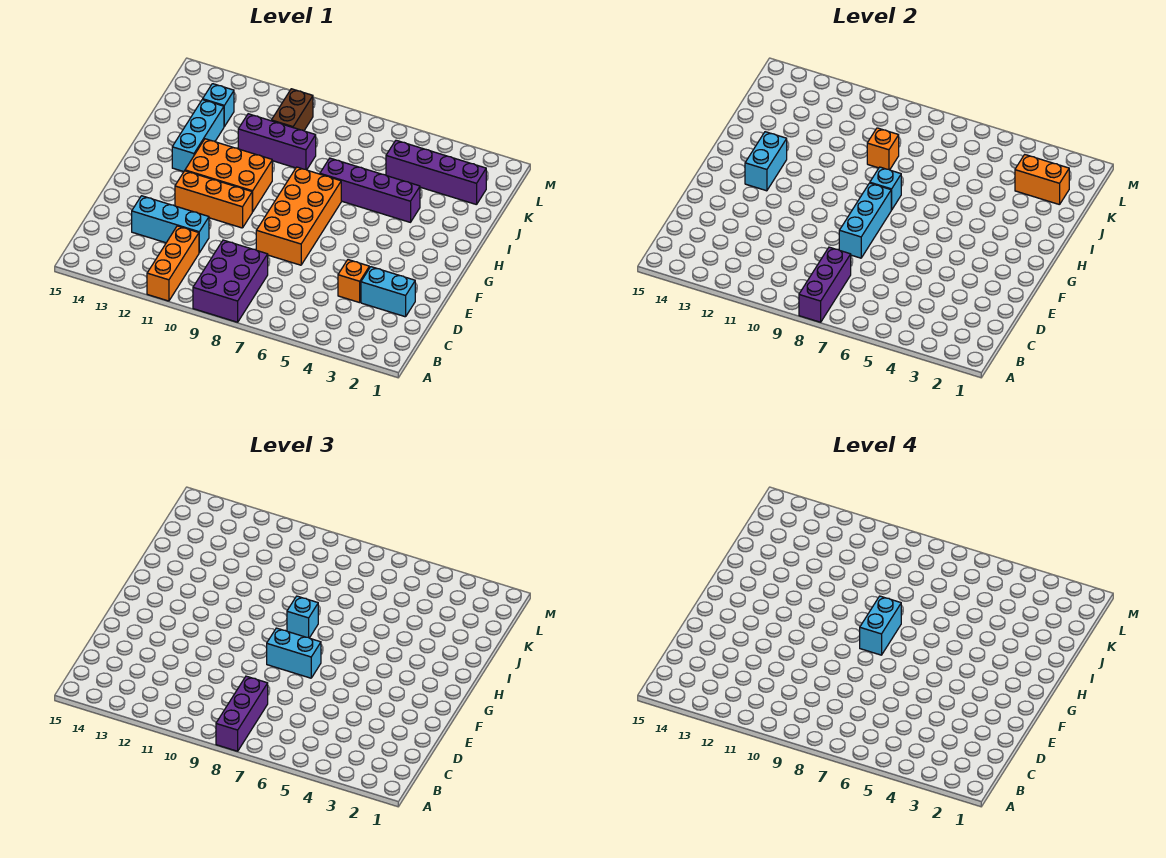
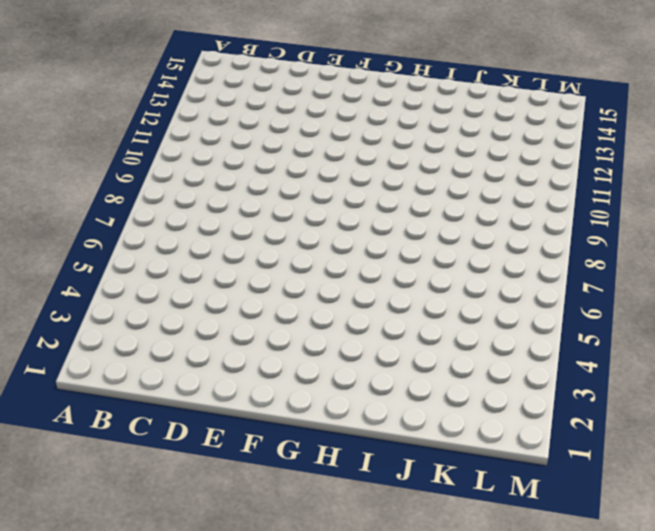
none -> purple 2x3 brick [193,240,268,322]
none -> orange 1x3 brick [147,226,199,301]
none -> cyan 1x2 brick [361,267,415,317]

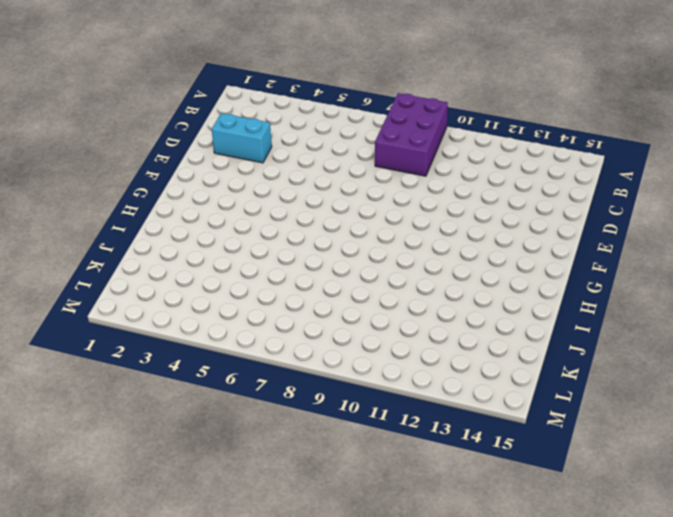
none -> orange 1x3 brick [147,226,199,301]
none -> orange 1x1 brick [338,260,369,303]
none -> cyan 1x3 brick [132,196,209,253]

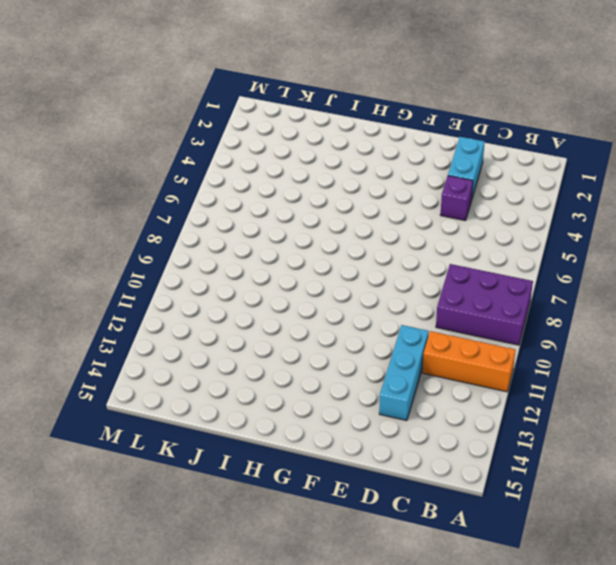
purple 1x1 brick [440,176,473,221] -> orange 1x1 brick [338,260,369,303]
none -> orange 2x4 brick [256,167,341,265]
none -> orange 1x3 brick [175,171,252,228]
none -> orange 2x3 brick [185,139,272,212]

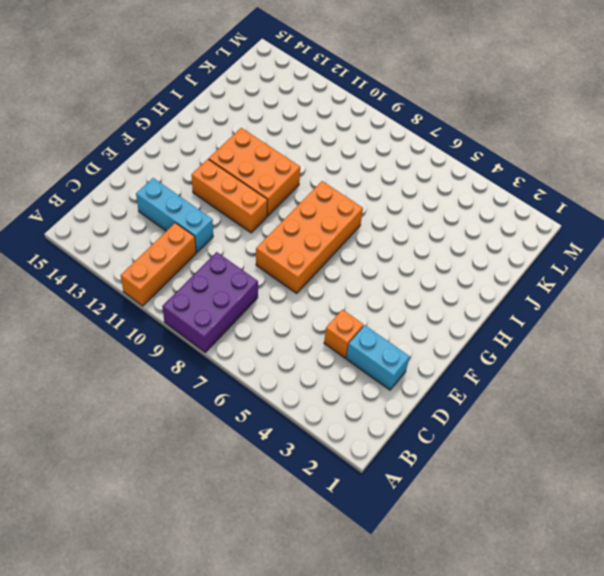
none -> cyan 1x3 brick [172,100,224,172]
none -> purple 1x4 brick [320,158,420,222]
none -> purple 1x3 brick [238,114,316,170]

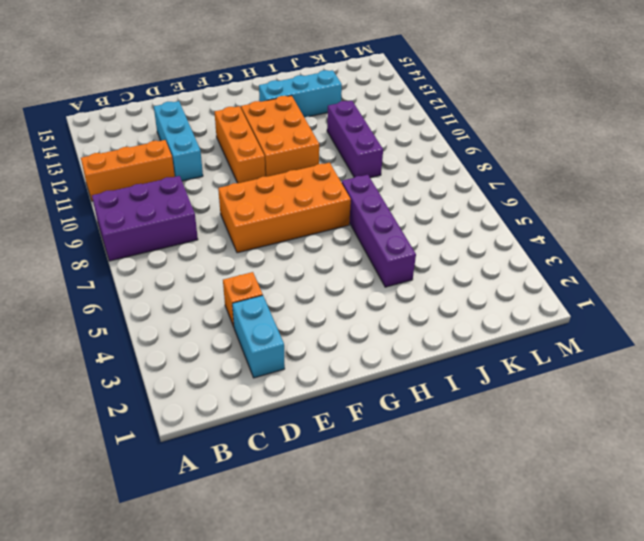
none -> purple 1x4 brick [386,140,486,205]
none -> brown 1x2 brick [271,89,313,131]
none -> cyan 1x1 brick [203,84,234,126]

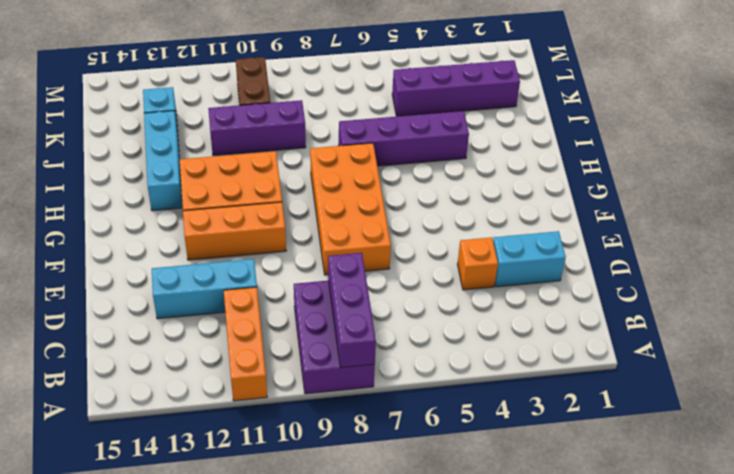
none -> cyan 1x3 brick [839,183,891,258]
none -> cyan 1x2 brick [745,132,787,191]
none -> cyan 1x1 brick [870,167,901,210]

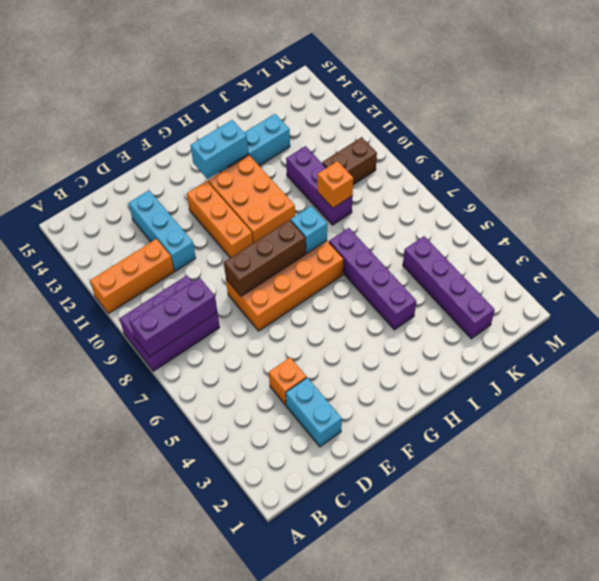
brown 1x3 brick [224,220,306,296] -> cyan 1x3 brick [839,183,891,258]
none -> cyan 1x1 brick [203,84,234,126]
none -> orange 1x2 brick [1015,155,1069,205]
none -> purple 1x3 brick [216,676,268,751]

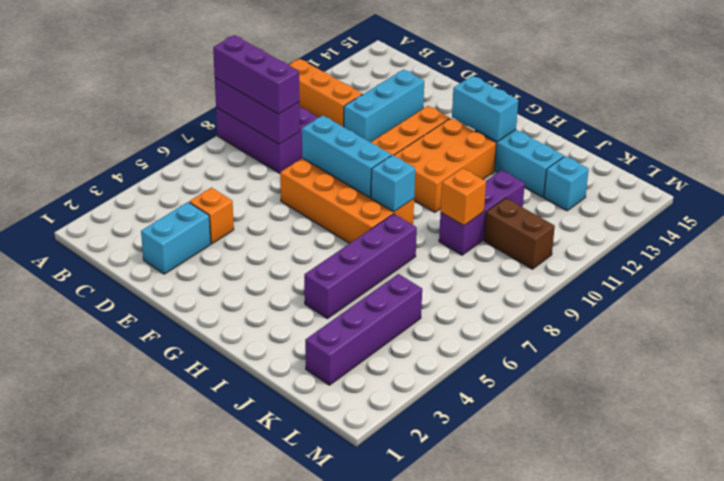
none -> orange 1x2 brick [1015,155,1069,205]
none -> cyan 1x2 brick [267,628,321,678]
none -> cyan 1x1 brick [287,596,318,638]

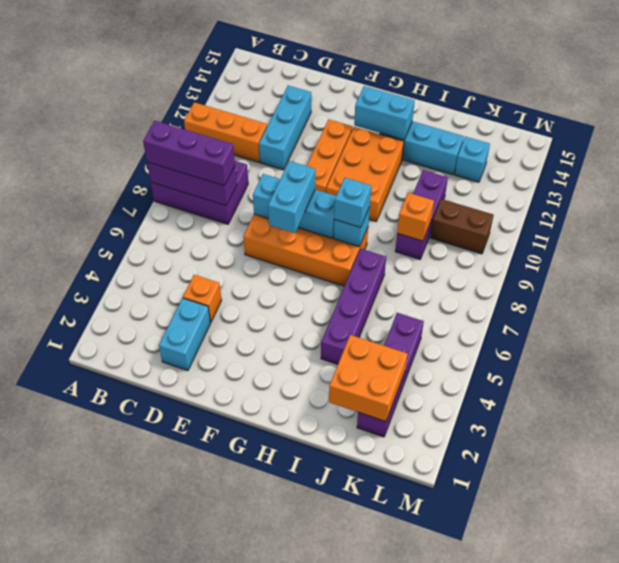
orange 2x2 brick [329,335,407,421] -> orange 1x2 brick [1015,155,1069,205]
none -> cyan 1x2 brick [860,596,901,655]

